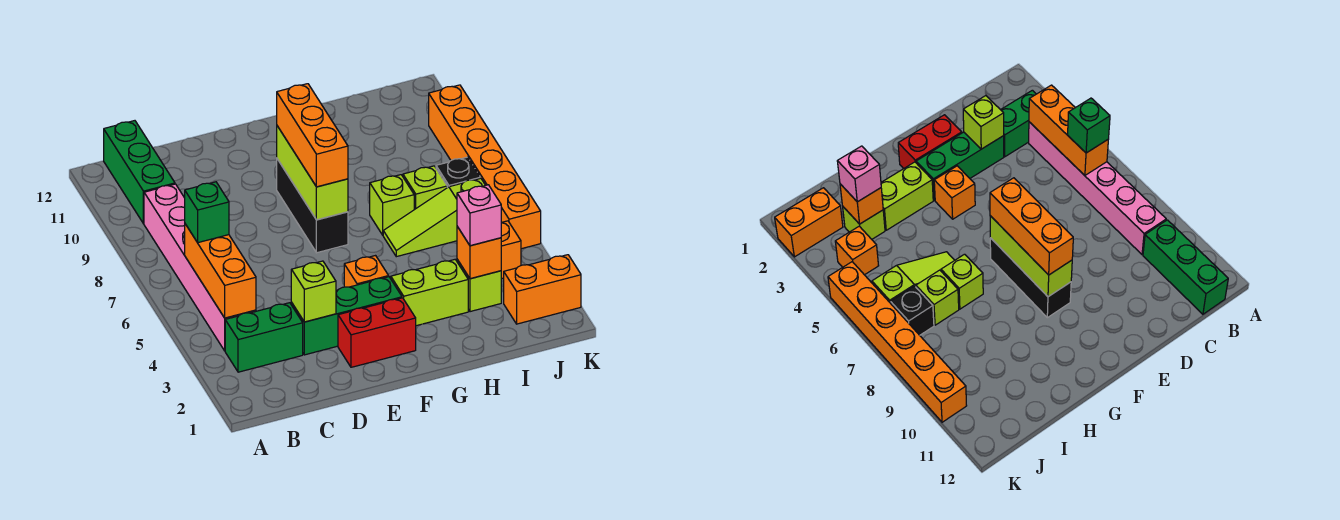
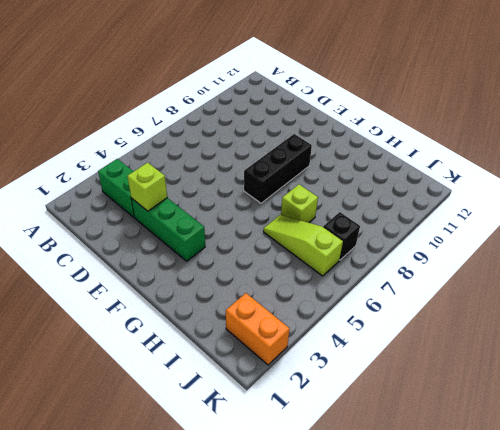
none -> pink 1x6 brick [144,184,256,351]
none -> green 1x3 brick [104,121,175,224]
none -> red 1x2 brick [338,298,416,367]

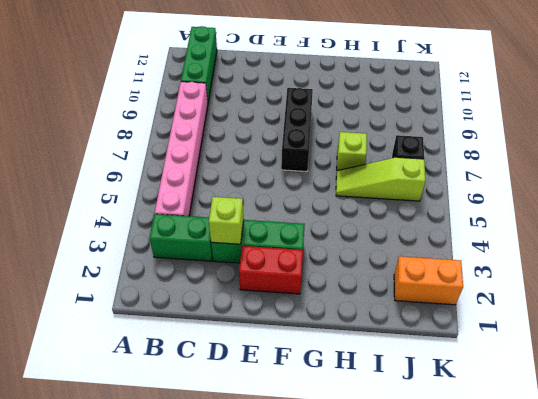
none -> orange 1x1 brick [344,256,389,287]
none -> lime 1x2 brick [391,260,468,326]
none -> lime 1x1 brick [457,259,501,312]

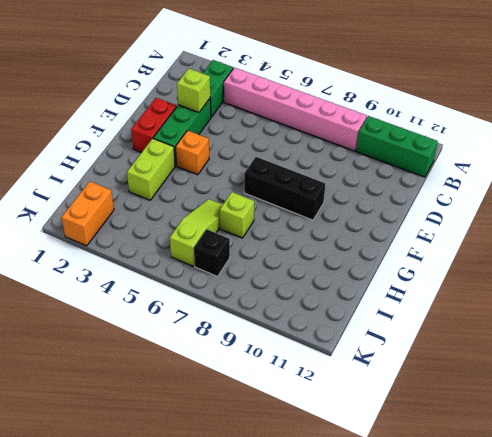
none -> lime 1x1 brick [457,259,501,312]
none -> lime 1x1 brick [403,166,447,210]
none -> orange 1x1 brick [501,221,521,279]

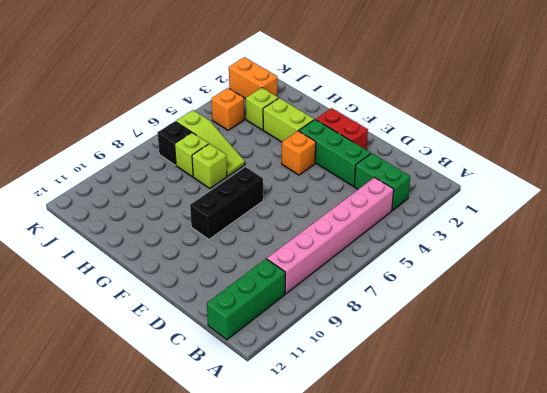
none -> orange 1x6 brick [429,85,541,249]
none -> orange 1x3 brick [185,224,256,318]
none -> lime 1x1 brick [291,261,336,322]

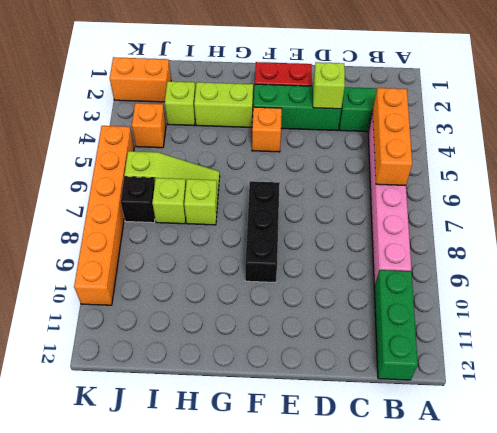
none -> lime 1x3 brick [277,126,348,220]
none -> orange 1x1 brick [457,227,501,279]
none -> green 1x1 brick [185,182,229,243]

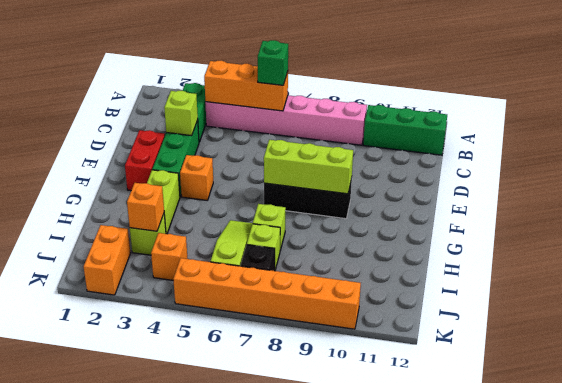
none -> orange 1x3 brick [277,84,348,187]
none -> pink 1x1 brick [457,185,502,246]

